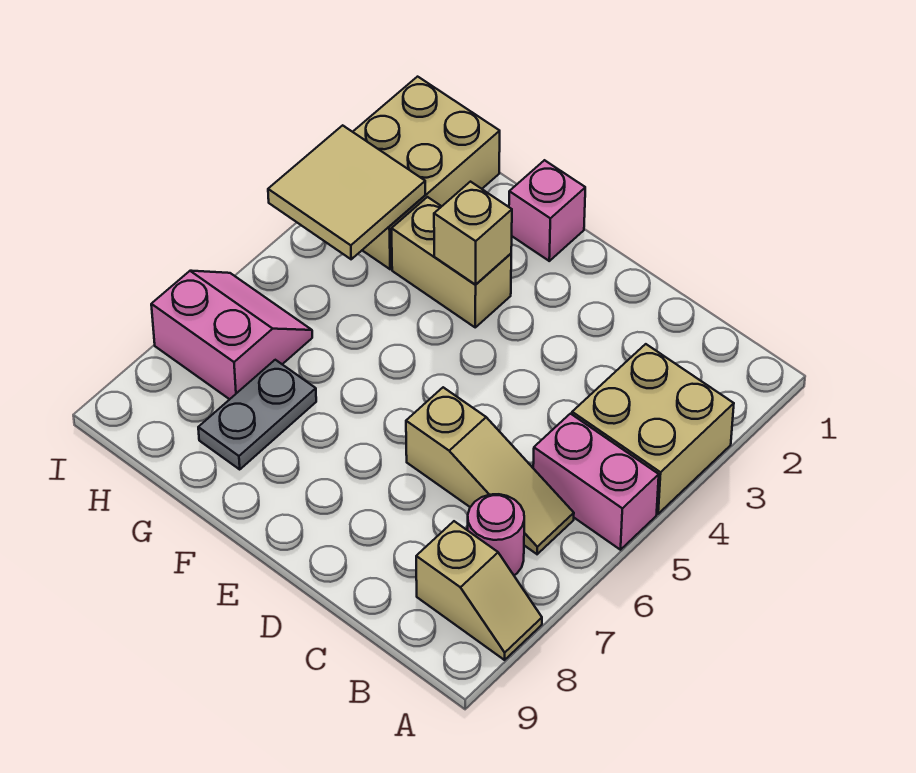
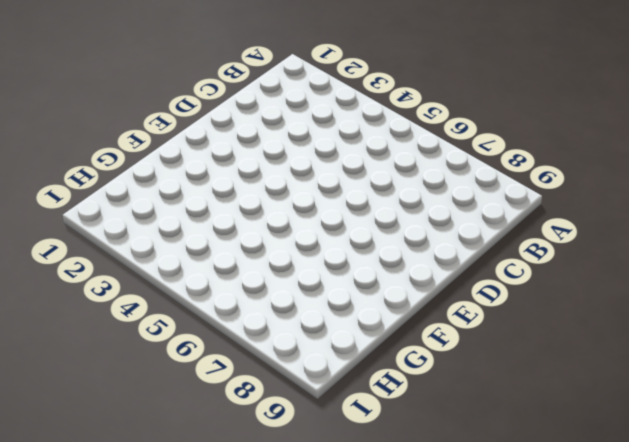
none -> tan 2x2 brick [572,344,734,514]
none -> pink 1x2 brick [533,414,659,550]
none -> tan 1x2 slope [416,521,542,660]

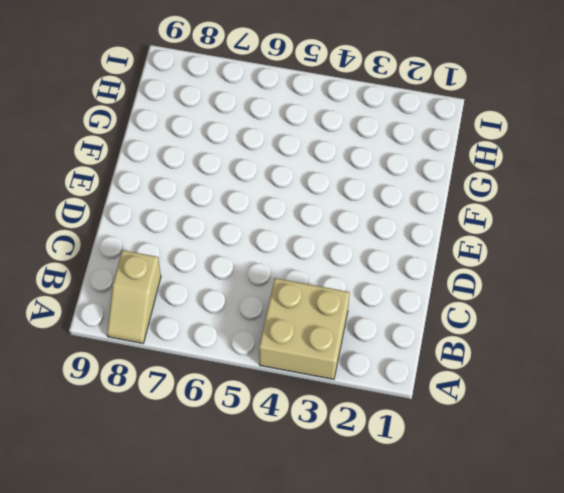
none -> pink 1x2 brick [533,414,659,550]
none -> tan 1x3 slope [406,387,574,554]
none -> pink 1x1 round brick [468,494,524,575]

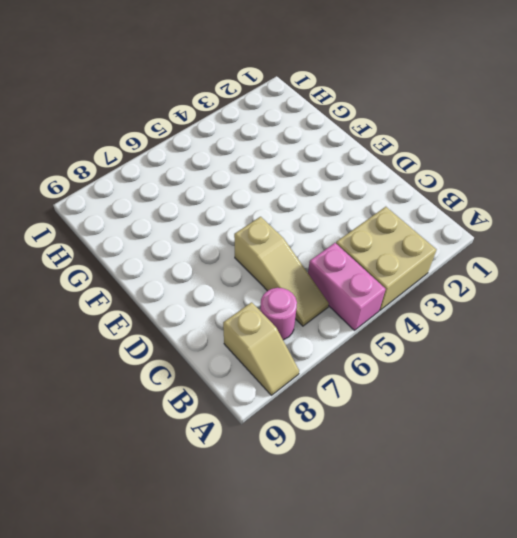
none -> pink 1x1 brick [509,160,585,261]
none -> tan 1x2 brick [392,197,511,327]
none -> grey 1x2 plate [198,360,316,469]

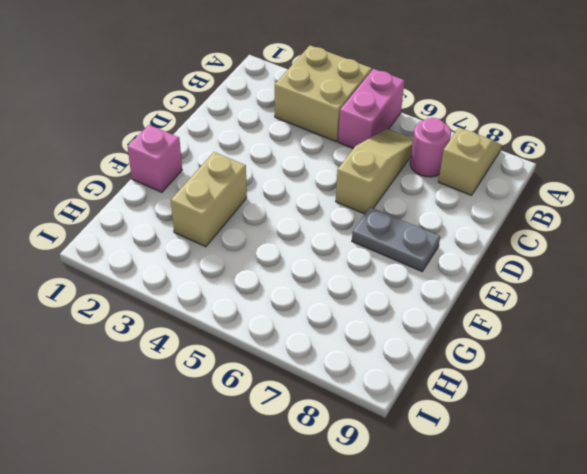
grey 1x2 plate [352,207,440,271] -> grey 1x2 plate moved to [198,360,316,469]
none -> tan 2x3 brick [353,77,500,269]
none -> pink 2x2 slope [151,271,312,399]
none -> tan 1x1 brick [434,182,512,285]

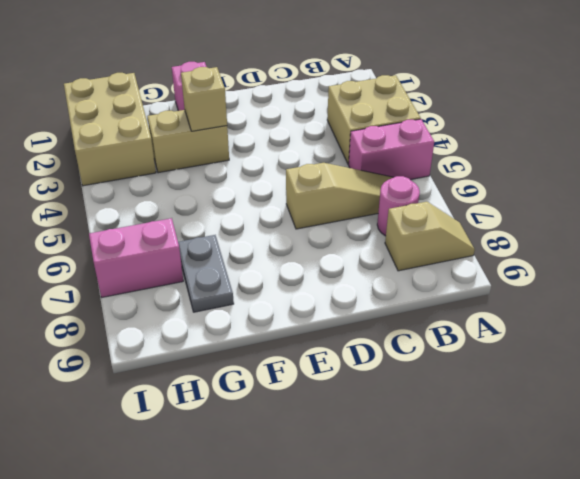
none -> tan 2x2 tile [268,125,425,259]

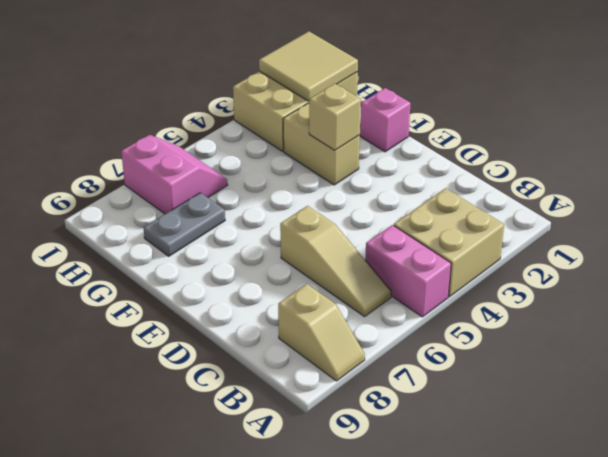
tan 2x2 tile [259,31,358,101] -> tan 2x2 tile moved to [268,125,425,259]
none -> pink 1x1 round brick [468,494,524,575]

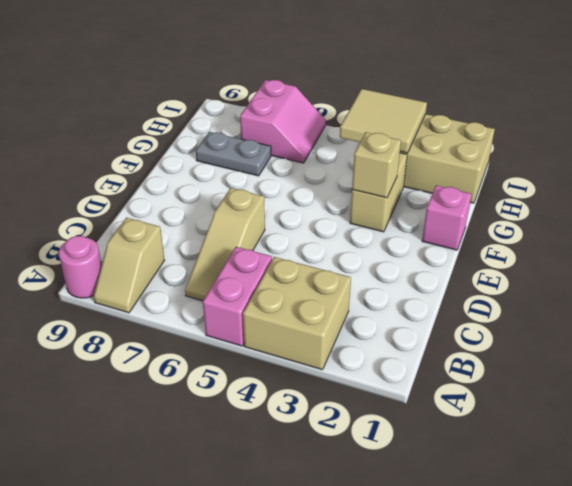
pink 1x1 round brick [59,236,102,298] -> pink 1x1 round brick moved to [468,494,524,575]

